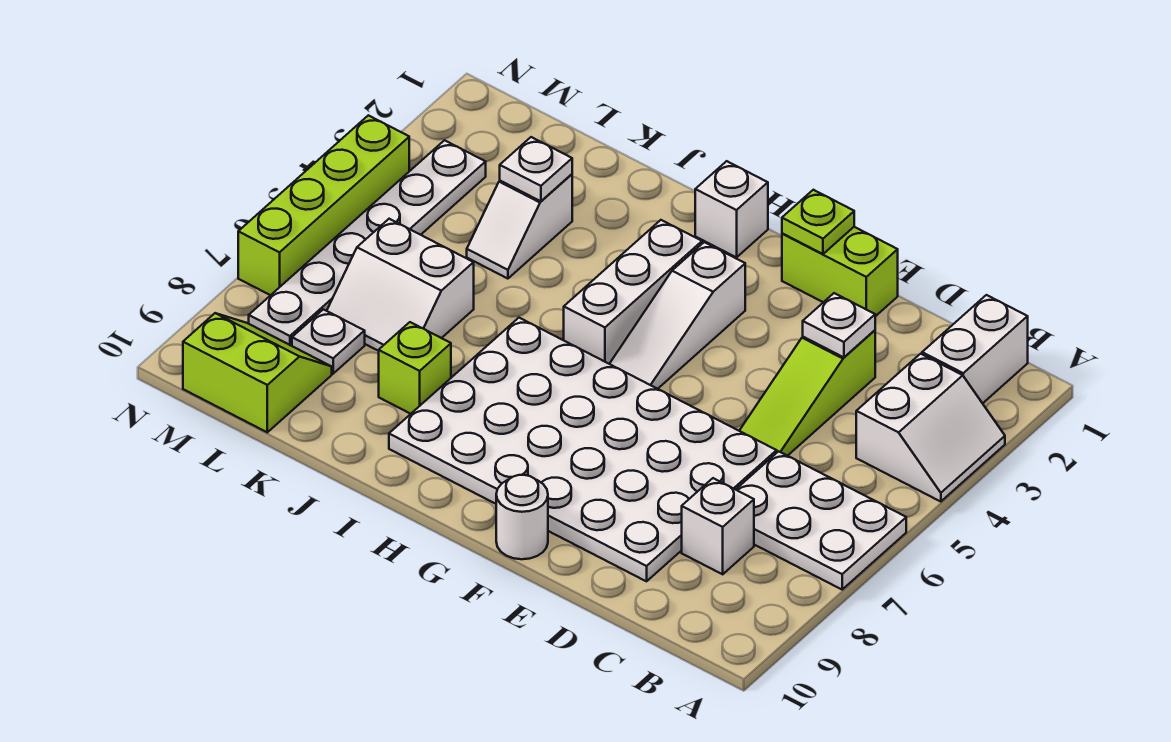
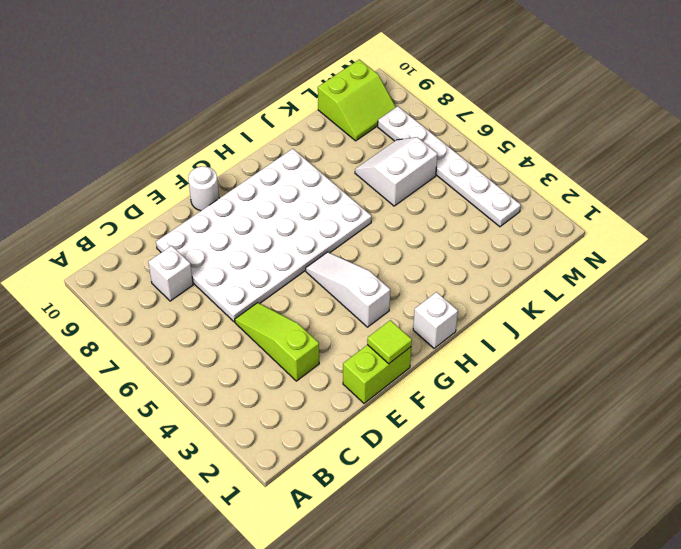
lime 1x1 tile [367,320,412,364] -> lime 1x1 plate [782,190,854,254]
none -> white 2x2 slope [856,354,1005,502]
none -> white 2x3 plate [736,451,906,589]
none -> white 1x2 brick [922,295,1028,403]

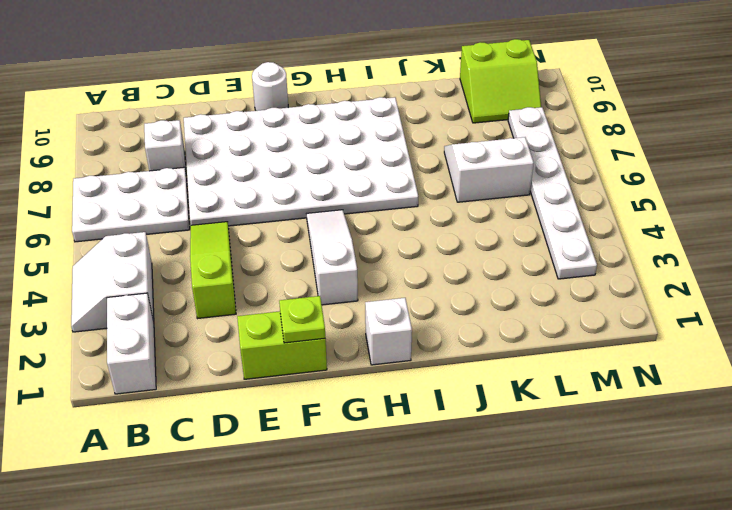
none -> white 1x3 brick [564,220,702,364]
none -> lime 1x1 brick [379,322,451,414]
none -> white 1x2 slope [467,174,572,279]

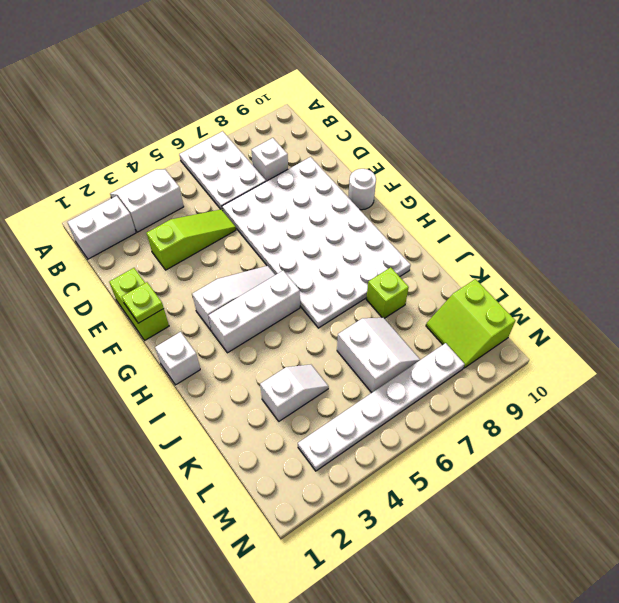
none -> white 1x1 plate [292,309,365,374]
none -> lime 1x4 brick [238,115,409,295]
none -> white 1x1 plate [803,293,875,357]

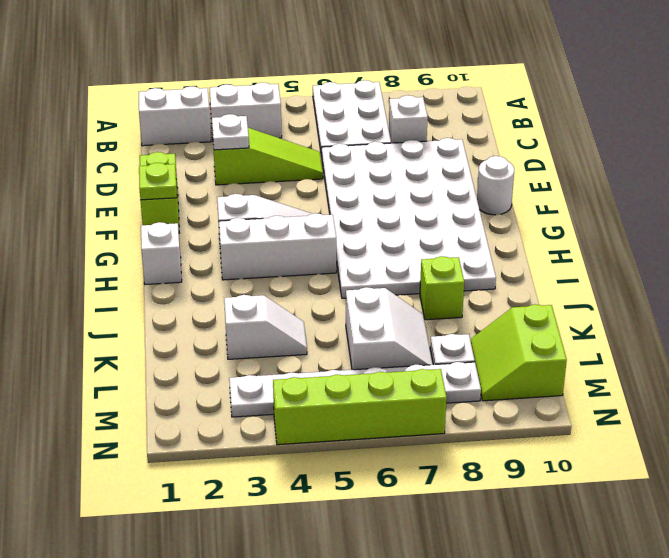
none -> white 1x1 plate [500,137,572,201]

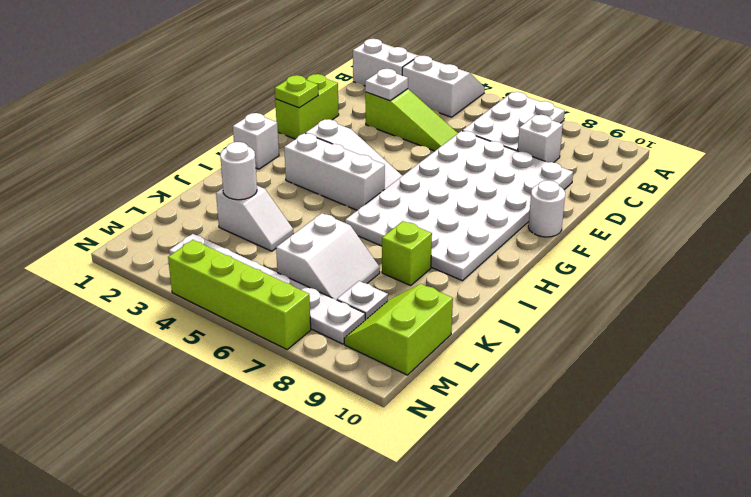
white 1x1 round brick [220,142,257,200] -> white 1x1 plate [500,137,572,201]

